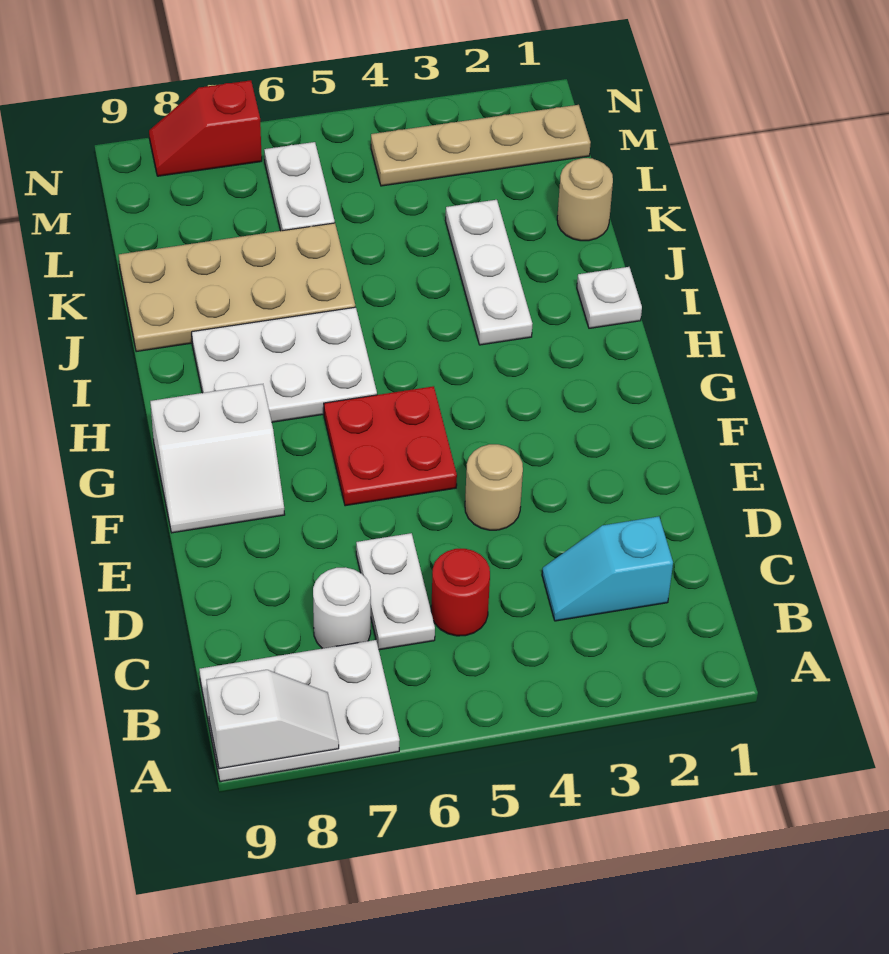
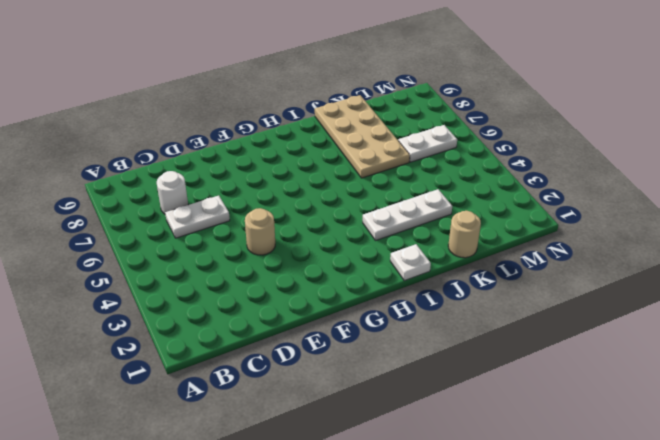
none -> white 2x3 plate [199,640,400,782]
none -> cyan 1x2 slope [542,516,673,621]
none -> red 1x1 round brick [431,549,490,636]

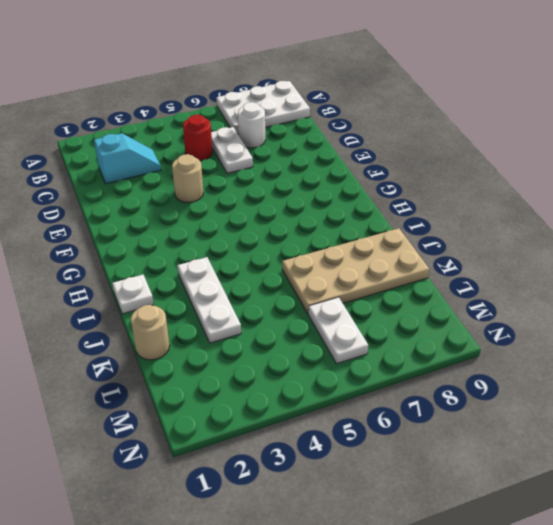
none -> red 2x2 plate [324,386,457,506]
none -> white 2x2 slope [150,384,285,533]
none -> white 2x3 plate [192,307,377,422]

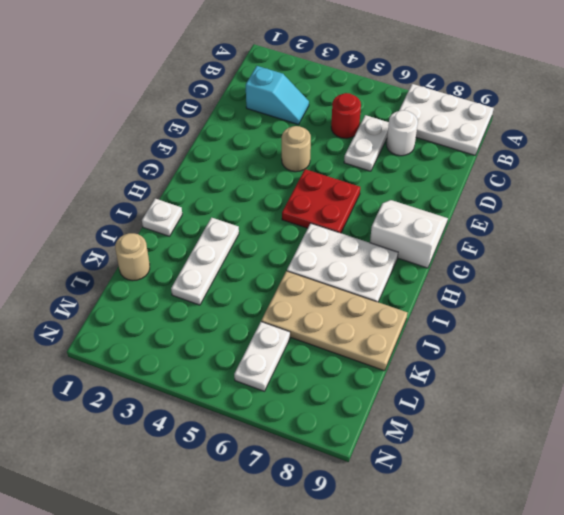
none -> tan 1x4 plate [371,105,591,186]
none -> red 1x2 slope [149,80,262,176]
none -> white 1x2 slope [207,670,339,769]

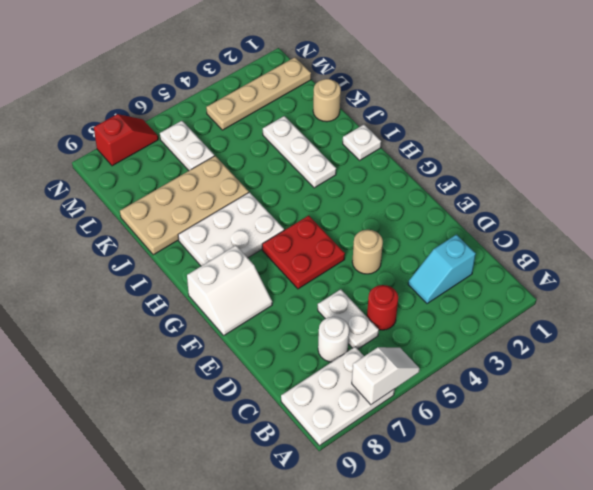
white 1x2 slope [352,347,420,405] -> white 1x2 slope moved to [207,670,339,769]
red 1x2 slope [94,114,158,166] -> red 1x2 slope turned to [149,80,262,176]

